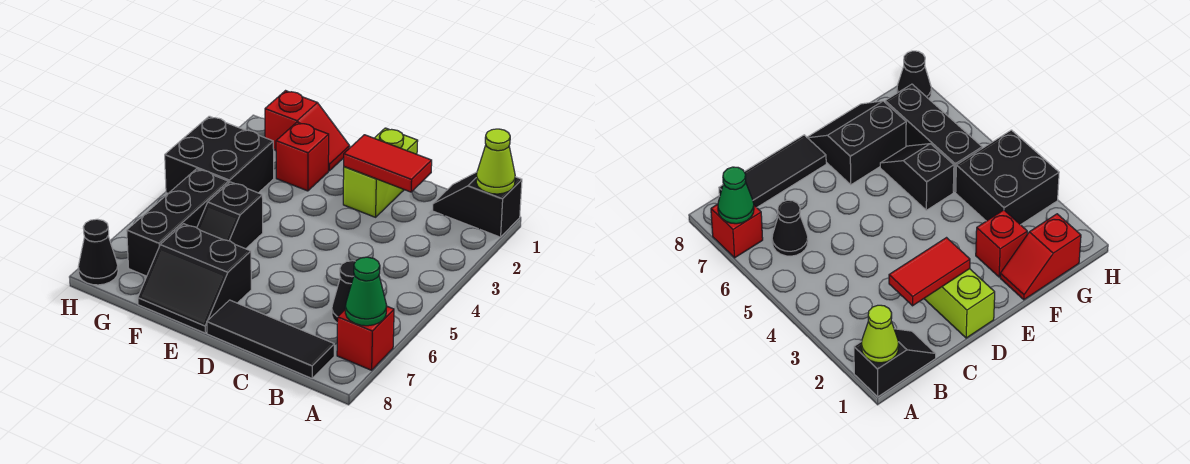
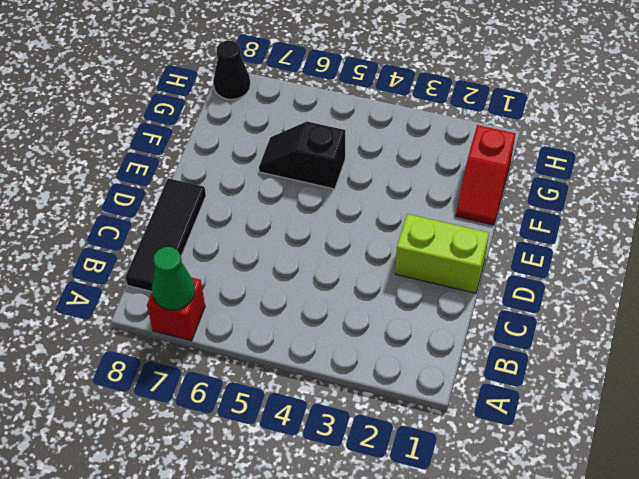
none -> black 1x2 slope [433,172,522,237]
none -> black 1x1 cone [332,261,355,323]
none -> black 2x2 slope [138,224,251,333]

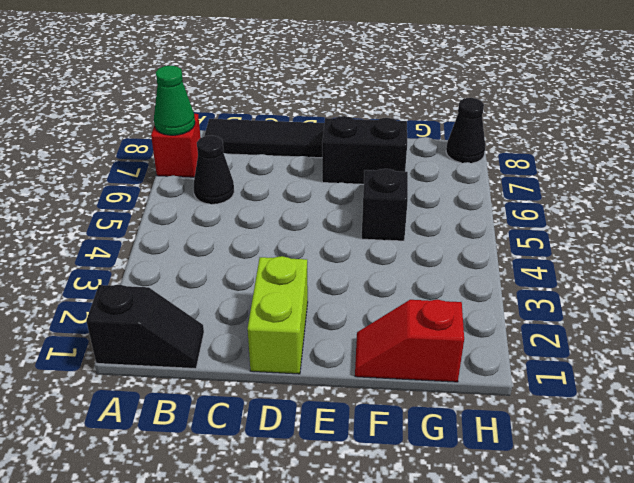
none -> red 1x1 brick [276,122,329,191]
none -> black 2x2 brick [165,116,274,193]
none -> black 1x3 brick [127,169,229,276]

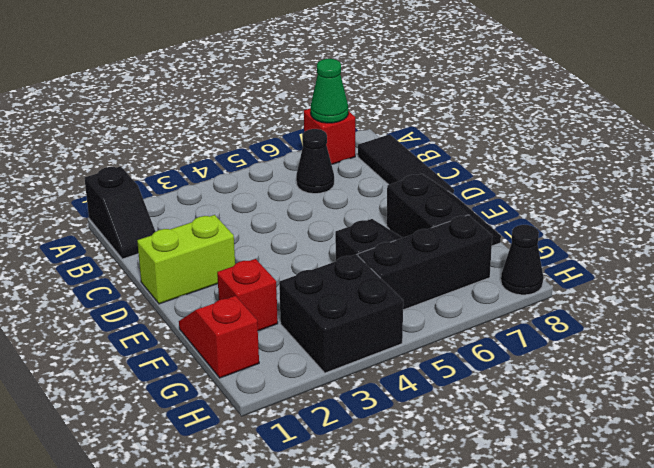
none -> lime 1x1 cone [476,129,515,194]
none -> red 1x2 tile [344,135,432,192]

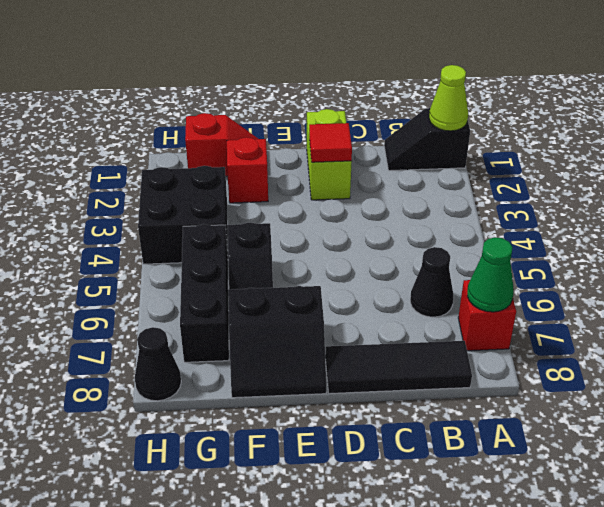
red 1x1 tile [309,123,352,162] -> red 1x2 tile [344,135,432,192]

